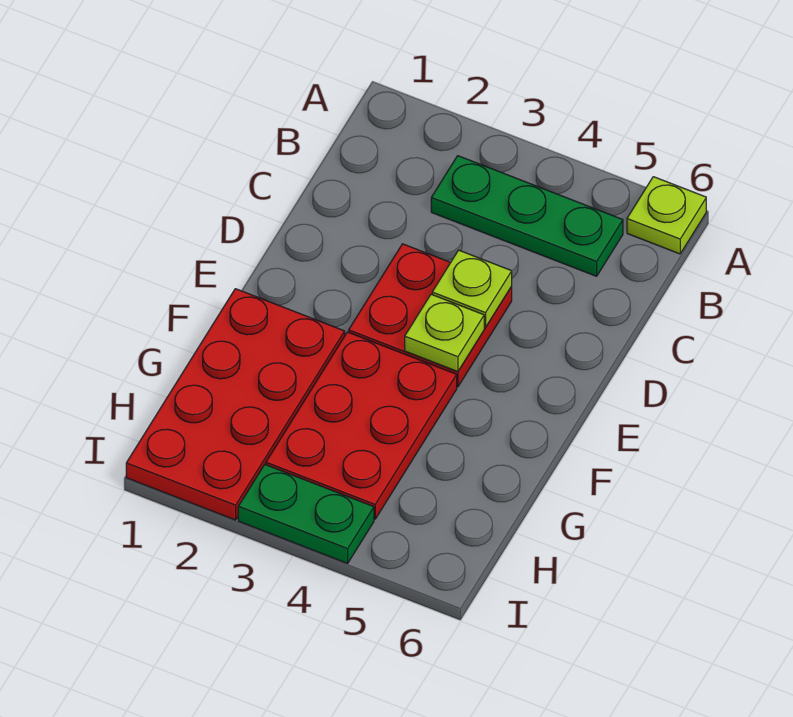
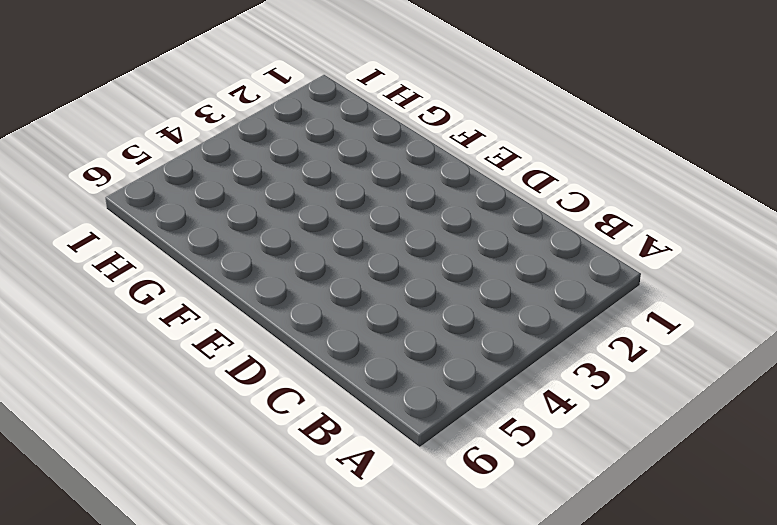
none -> lime 1x1 plate [627,177,706,254]
none -> green 1x3 plate [431,156,623,276]

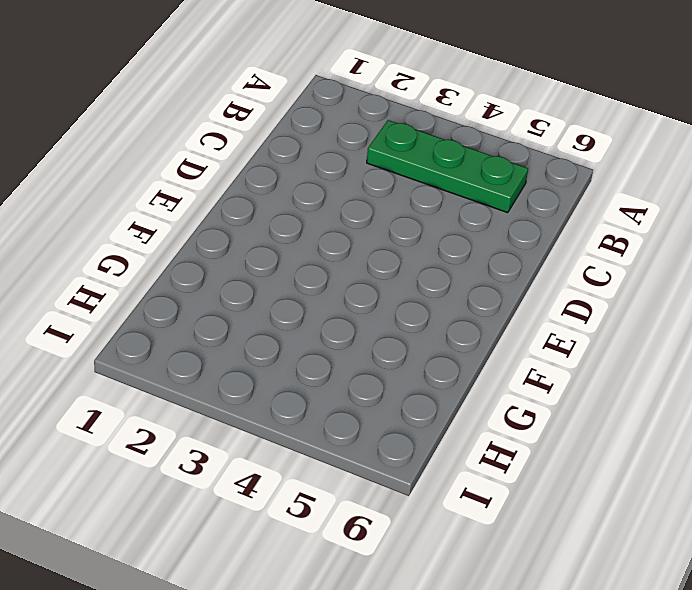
none -> lime 1x1 plate [627,177,706,254]
none -> red 2x2 plate [349,244,512,387]

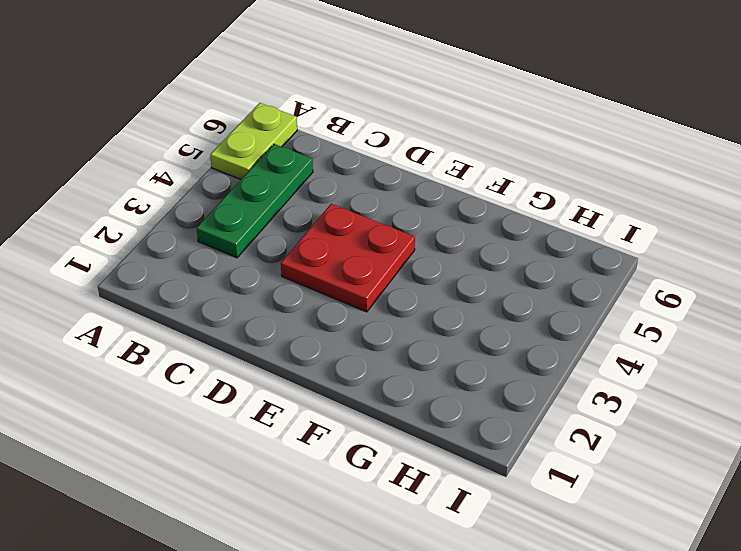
lime 1x2 plate [210,103,297,179] -> lime 1x1 plate [627,177,706,254]
none -> red 2x4 plate [126,289,345,520]
none -> red 2x3 plate [266,332,457,519]

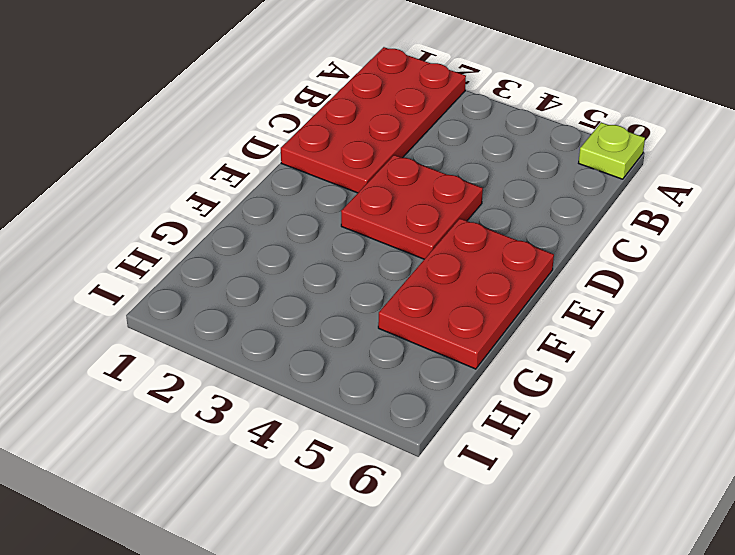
red 2x4 plate [281,47,466,193] -> red 2x4 plate moved to [126,289,345,520]
red 2x3 plate [378,219,554,369] -> red 2x3 plate moved to [266,332,457,519]
none -> green 1x3 plate [431,156,623,276]
none -> green 1x2 plate [238,465,374,563]

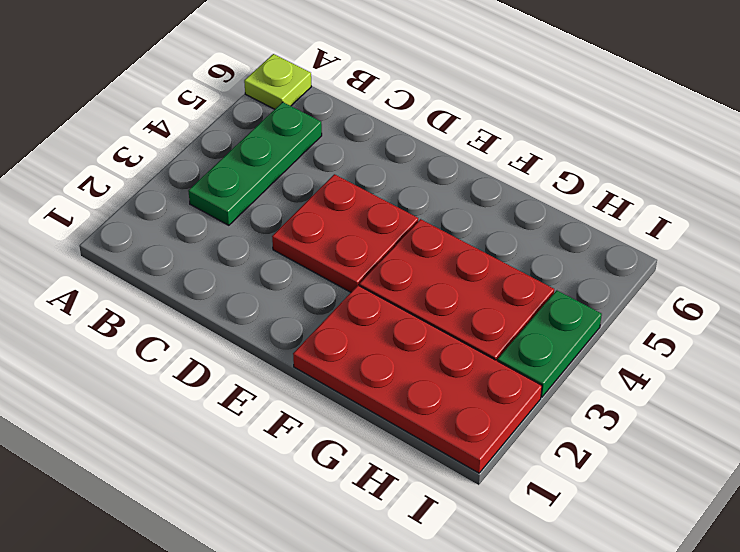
none -> lime 1x1 plate [432,250,512,328]
none -> lime 1x1 plate [405,294,484,372]

